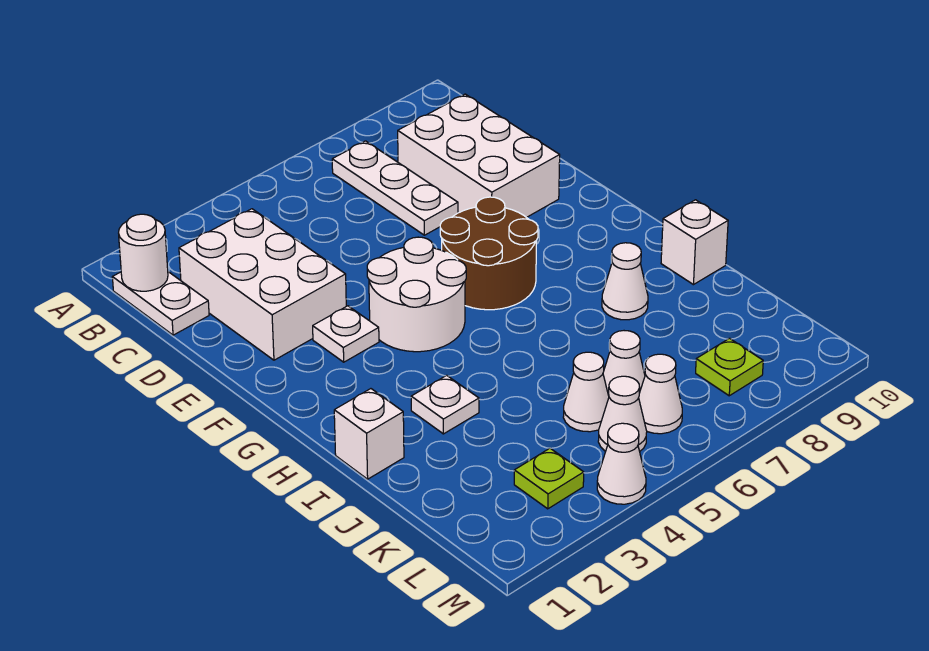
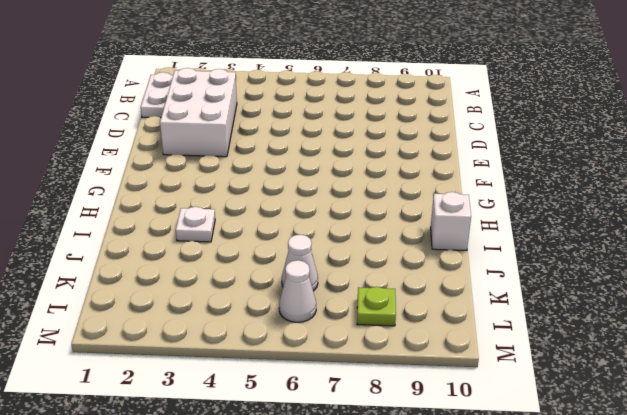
none -> white 1x3 plate [332,141,458,235]
none -> white 2x3 brick [398,94,560,218]
none -> white 1x1 plate [313,306,379,362]

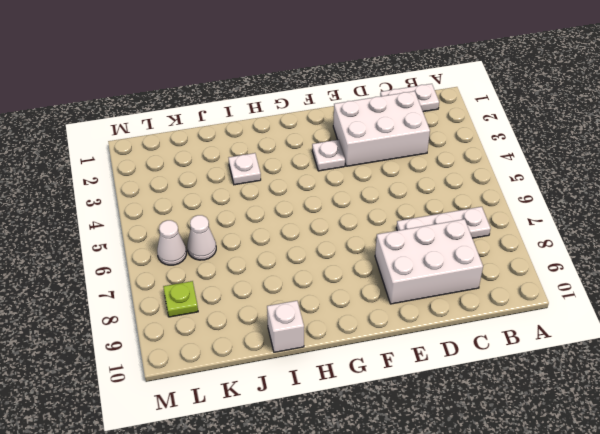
none -> white 2x2 round brick [367,237,466,352]
none -> brown 2x2 round brick [440,197,538,310]
none -> white 1x1 brick [334,389,404,479]

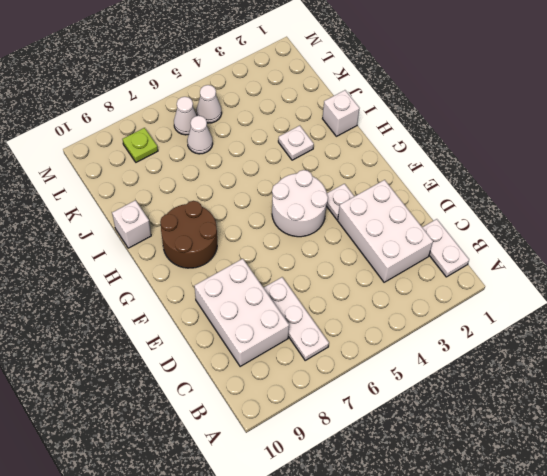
brown 2x2 round brick [160,201,217,268] -> brown 2x2 round brick moved to [440,197,538,310]
none -> white 1x1 cone [602,243,648,320]
none -> white 1x1 cone [563,352,609,432]
none -> lime 1x1 plate [514,448,584,509]

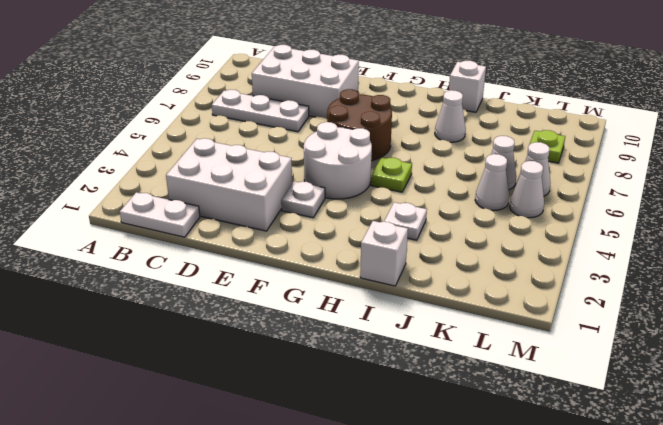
lime 1x1 plate [371,158,412,192] -> lime 1x1 plate moved to [514,448,584,509]
none -> white 1x1 cone [597,423,646,504]
none -> white 1x1 round brick [119,214,168,291]

